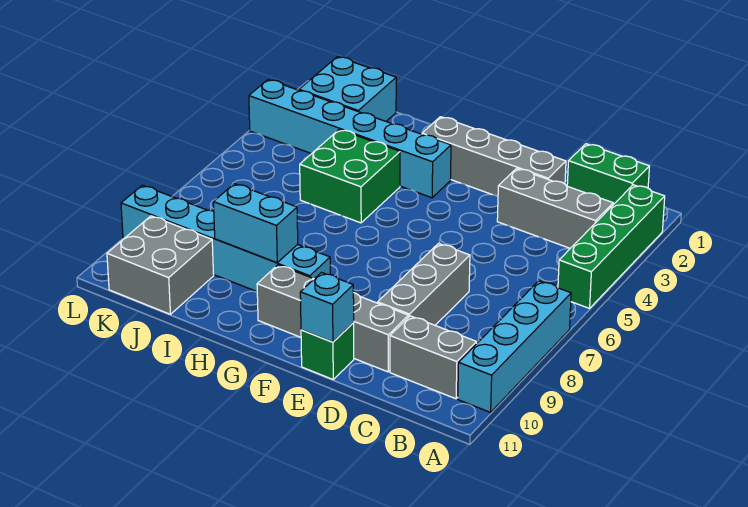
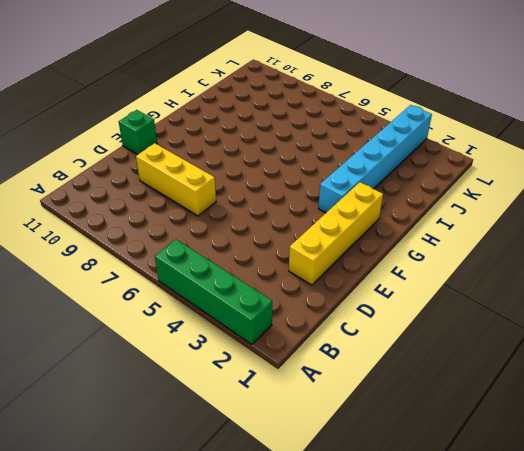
yellow 1x4 brick [289,182,383,285] -> grey 1x4 brick [422,117,566,197]
yellow 1x3 brick [136,143,216,216] -> grey 1x3 brick [378,243,470,325]
none -> cyan 1x4 brick [458,281,571,412]
none -> green 1x2 brick [567,144,650,205]
none -> grey 1x3 brick [497,168,613,248]

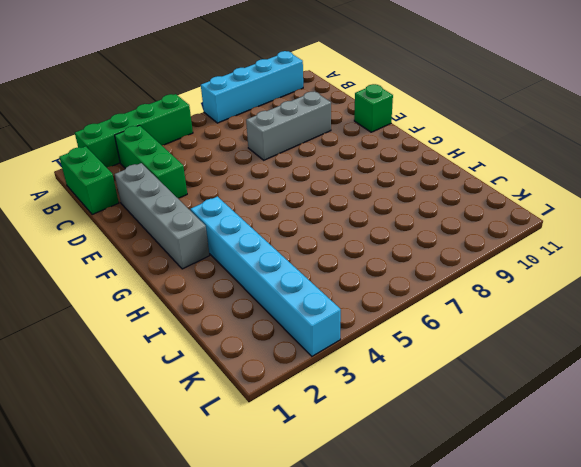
green 1x3 brick [115,125,187,198] -> grey 1x3 brick [497,168,613,248]
none -> grey 1x2 brick [390,316,477,399]
none -> grey 1x4 brick [257,265,408,372]
none -> cyan 1x6 brick [121,185,330,291]

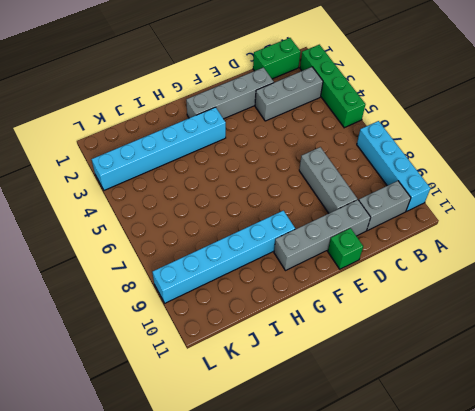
none -> green 2x2 brick [300,129,400,223]
none -> cyan 2x2 brick [299,57,396,121]
none -> grey 2x2 brick [107,216,214,314]

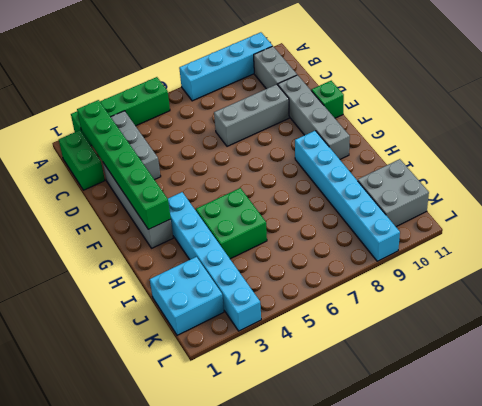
green 1x6 brick [77,100,171,229] -> none
none -> cyan 1x1 brick [300,273,354,342]
none -> cyan 1x2 brick [213,184,298,263]

